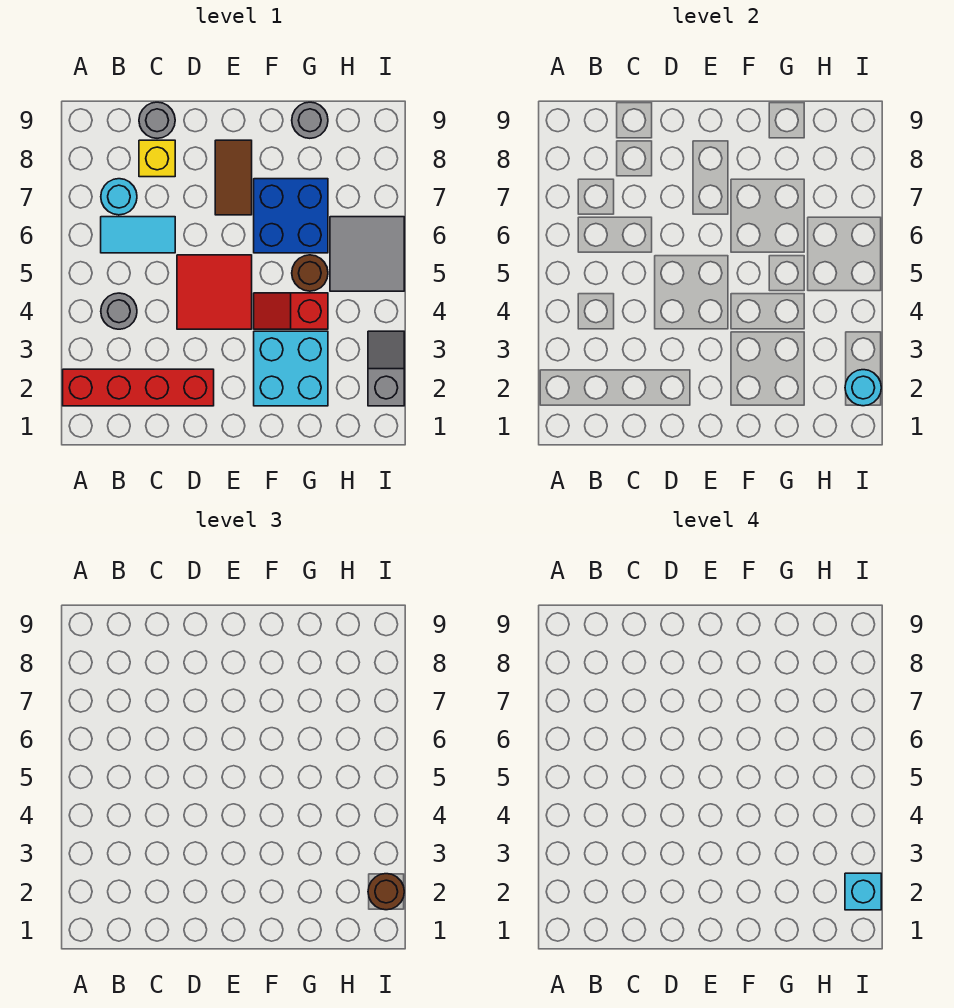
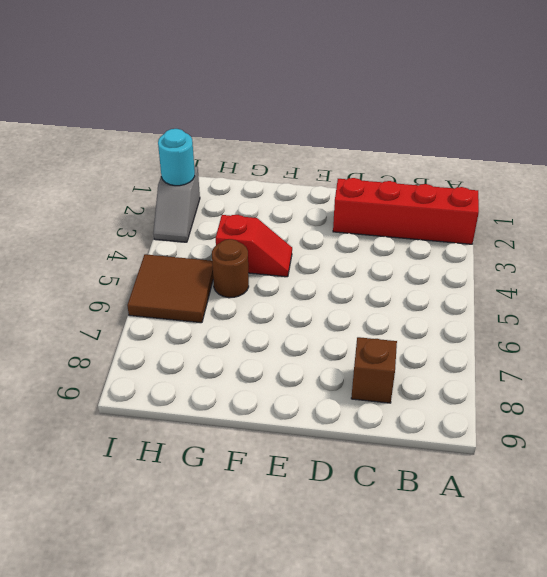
brown 1x1 brick [351,337,397,403] -> yellow 1x1 brick [139,140,175,177]
brown 2x2 tile [127,254,213,323] -> grey 2x2 tile [330,217,404,291]
none -> grey 1x1 round brick [101,293,137,329]
none -> cyan 1x2 tile [101,217,175,253]
none -> cyan 1x1 round brick [101,179,137,215]

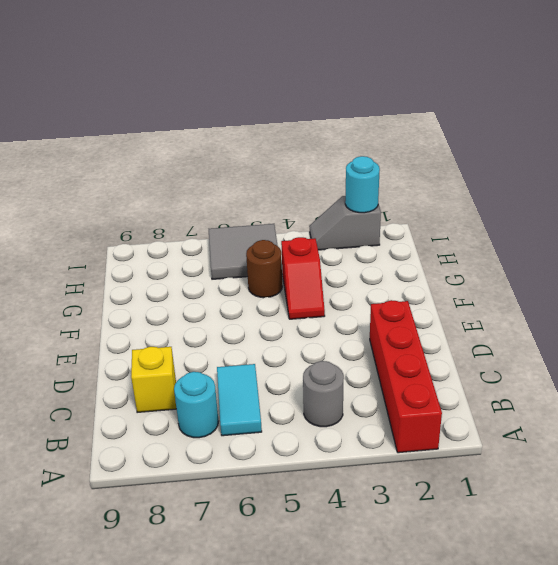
none -> grey 1x1 round brick [139,102,175,138]
none -> red 2x2 tile [177,255,252,329]
none -> brown 1x2 tile [215,140,252,215]

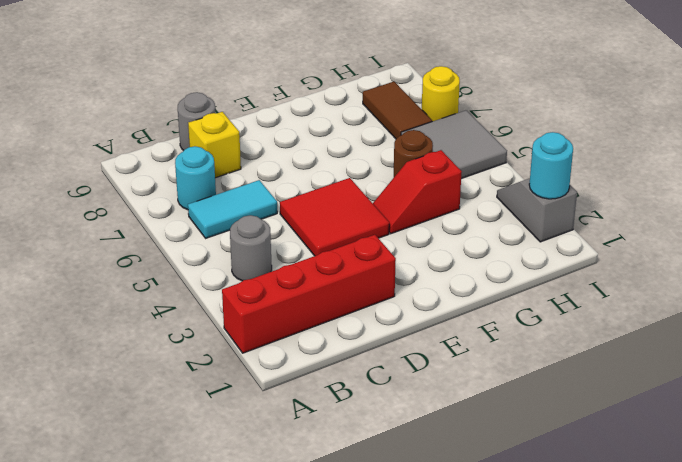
brown 1x2 tile [363,82,432,139] -> brown 1x2 tile moved to [215,140,252,215]
yellow 1x1 round brick [422,66,460,121] -> none
none -> cyan 2x2 brick [254,331,328,406]
none -> blue 2x2 brick [254,179,328,253]
none -> grey 1x1 round brick [292,102,328,138]

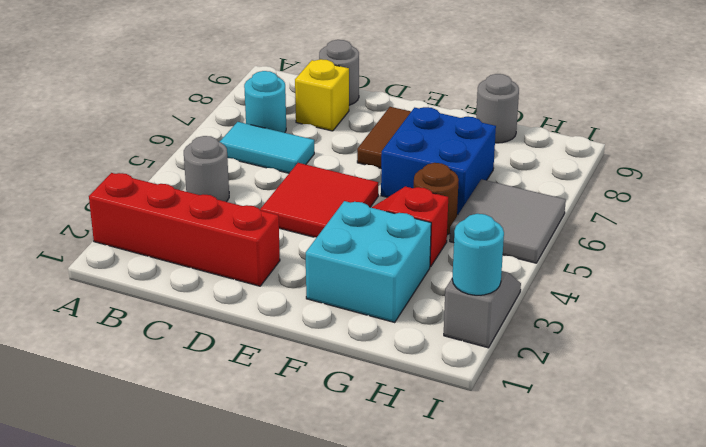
none -> brown 1x1 round brick [368,874,404,910]
none -> cyan 1x1 brick [845,873,881,910]

